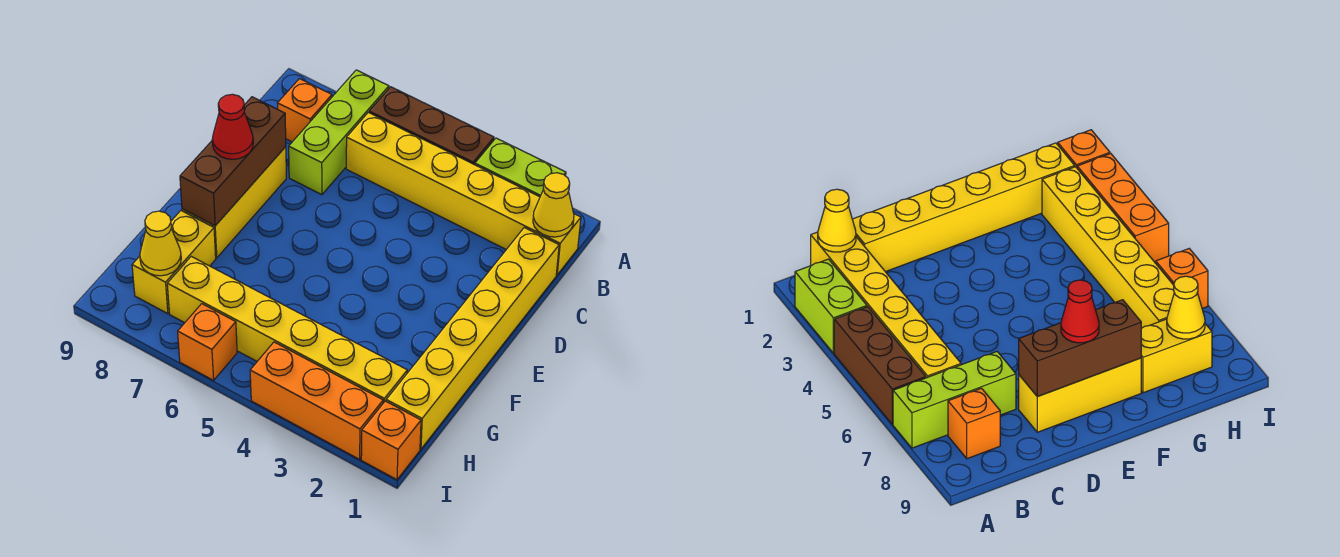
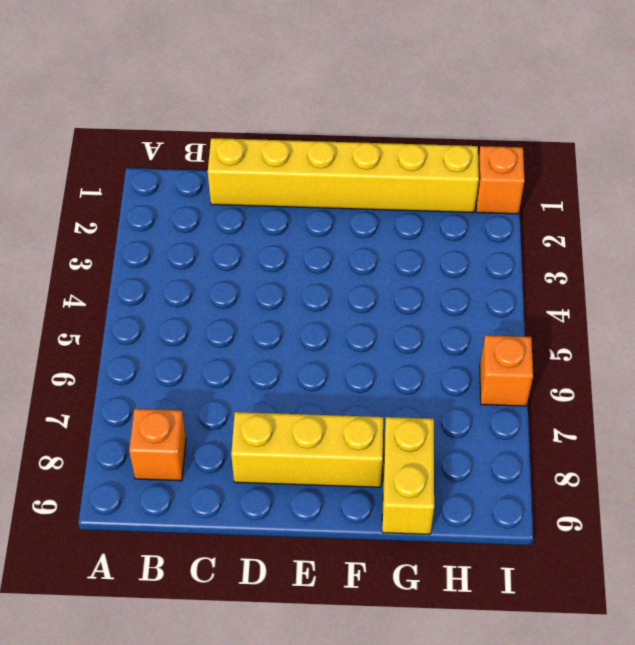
yellow 1x2 brick [382,417,434,534] -> yellow 1x2 brick turned to [132,211,216,314]
none -> lime 1x2 brick [475,138,566,197]
none -> brown 1x3 brick [369,87,494,165]
none -> lime 1x3 brick [289,70,389,195]

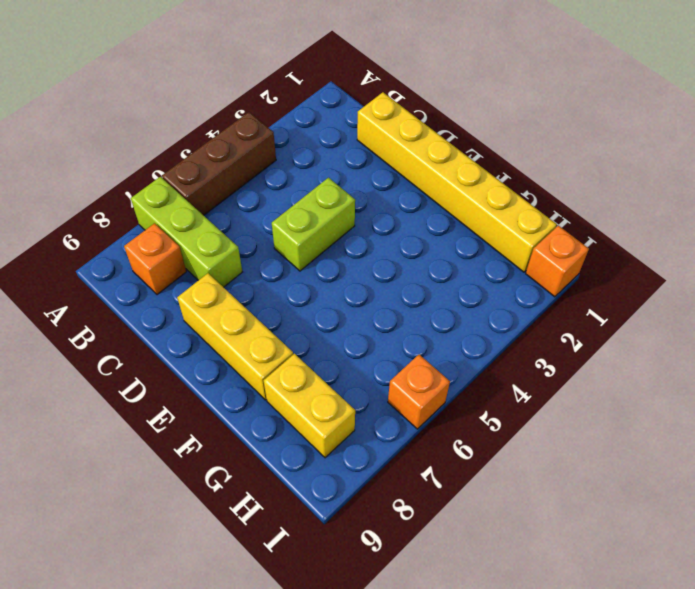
lime 1x2 brick [272,178,355,271] -> lime 1x2 brick moved to [475,138,566,197]
none -> yellow 1x6 brick [346,113,581,275]
none -> yellow 1x6 brick [167,257,407,403]
none -> orange 1x3 brick [250,342,383,459]

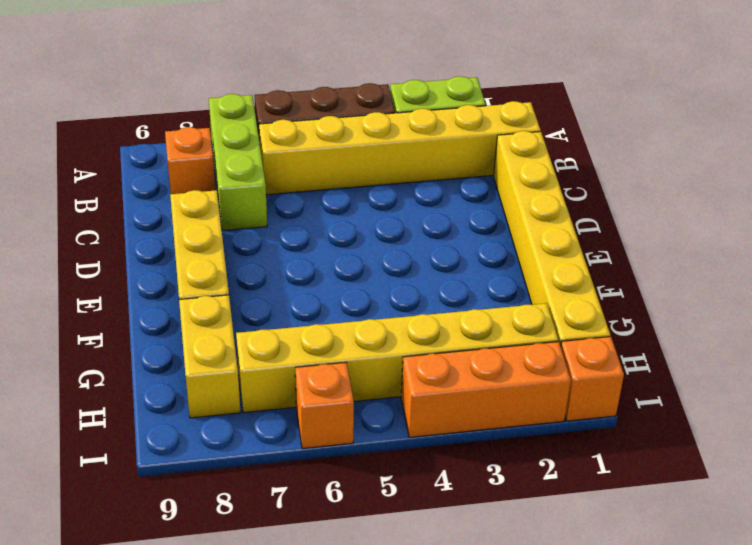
none -> yellow 1x1 cone [533,173,574,237]
none -> brown 1x3 brick [180,97,286,226]
none -> yellow 1x1 cone [140,211,181,276]

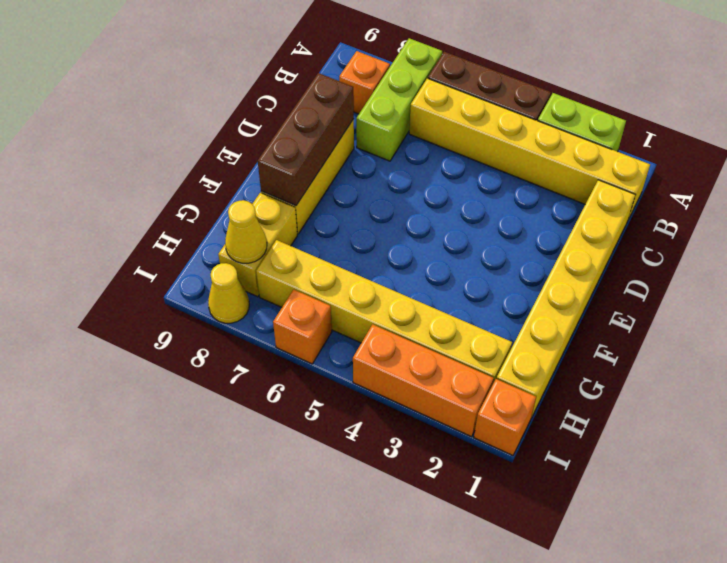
yellow 1x1 cone [208,263,249,323] -> yellow 1x1 cone moved to [533,173,574,237]
none -> red 1x1 cone [212,94,253,159]

